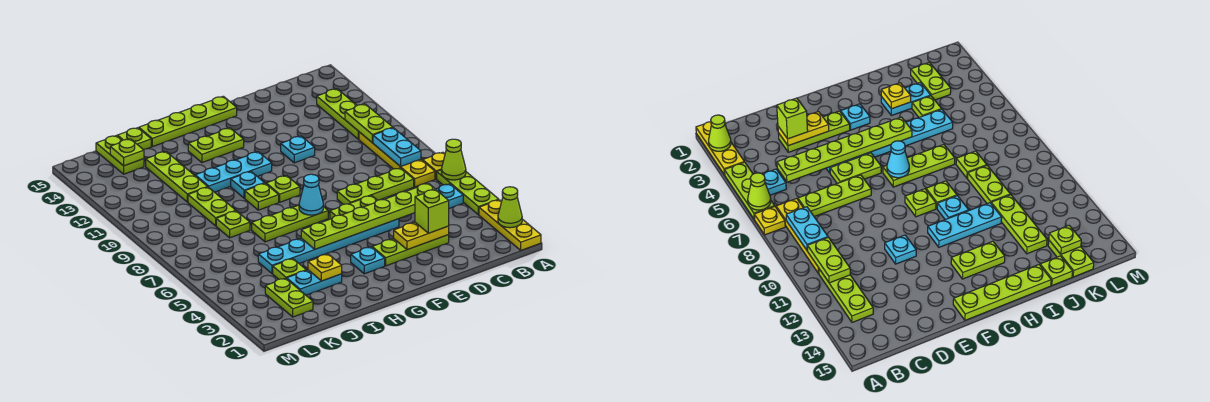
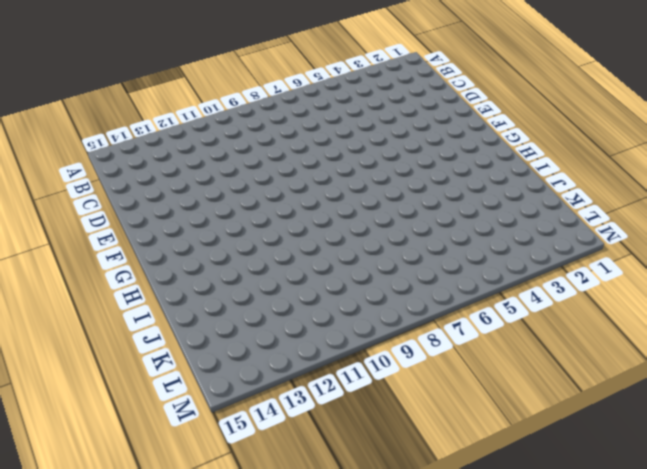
none -> yellow 1x3 plate [479,200,541,250]
none -> lime 1x3 plate [437,170,499,215]
none -> yellow 1x1 plate [423,152,445,179]
none -> cyan 1x1 plate [436,184,463,208]

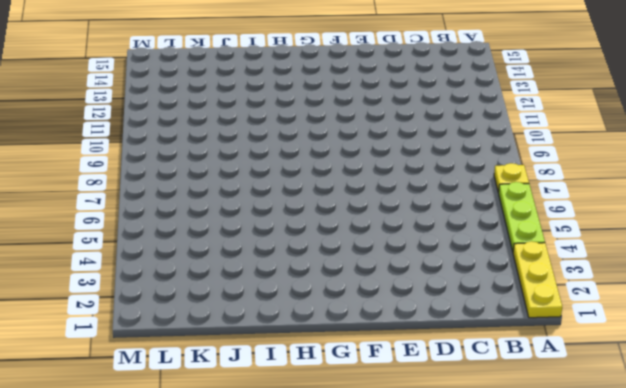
none -> cyan 1x1 plate [436,184,463,208]
none -> yellow 1x4 plate [359,132,435,187]
none -> lime 1x3 plate [317,89,359,139]
none -> lime 1x3 plate [337,168,414,204]

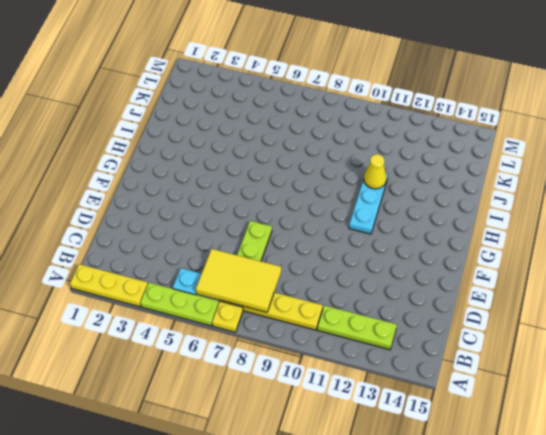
yellow 2x3 tile [196,249,281,312] -> cyan 1x2 plate [373,128,421,167]
yellow 1x1 cone [364,154,386,189] -> none
none -> lime 1x3 plate [372,235,449,266]
none -> cyan 1x6 plate [258,219,399,273]
none -> lime 1x2 plate [330,196,377,219]
none -> cyan 1x1 plate [281,136,315,163]

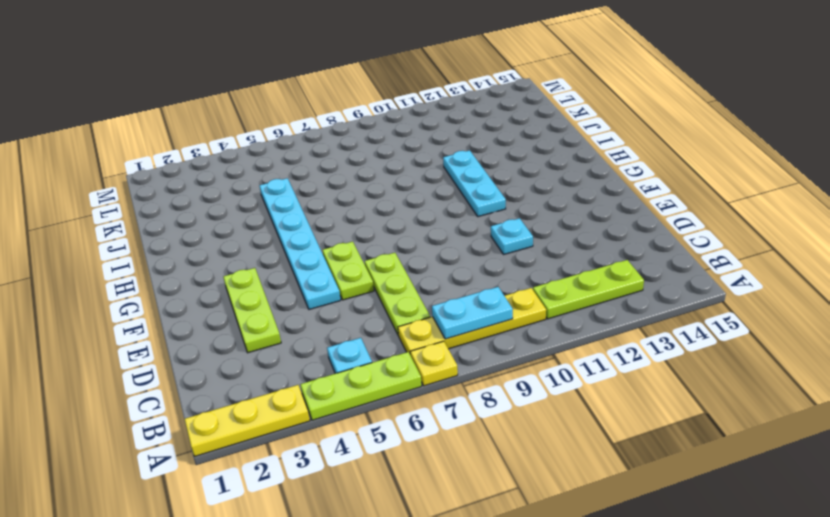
none -> lime 1x4 plate [139,96,237,147]
none -> cyan 1x1 plate [351,247,385,274]
none -> lime 1x3 plate [252,205,328,242]
none -> lime 1x1 plate [266,176,300,202]

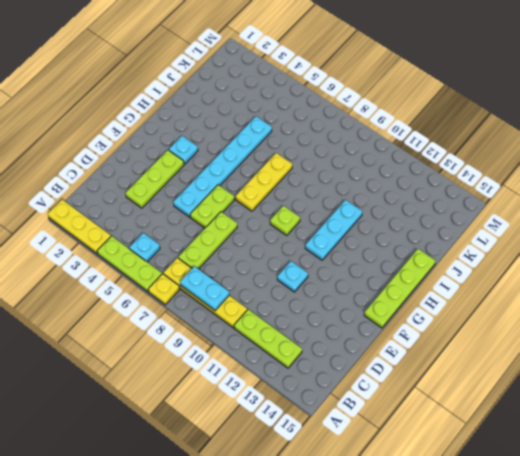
yellow 1x3 plate [236,153,292,211] -> lime 1x3 plate [252,205,328,242]
none -> lime 1x2 plate [188,128,244,163]
none -> lime 1x1 plate [245,184,279,210]
none -> cyan 1x1 plate [231,172,265,198]
none -> cyan 1x2 plate [287,270,342,295]

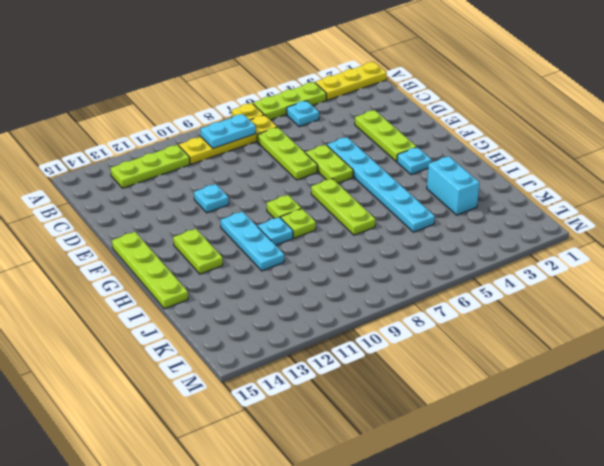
cyan 1x2 brick [427,156,479,215] -> cyan 1x2 plate [287,270,342,295]
none -> lime 1x1 plate [273,259,306,279]
none -> lime 1x1 plate [216,211,250,238]
none -> lime 1x2 plate [188,187,236,226]
none -> lime 1x3 plate [146,152,207,202]

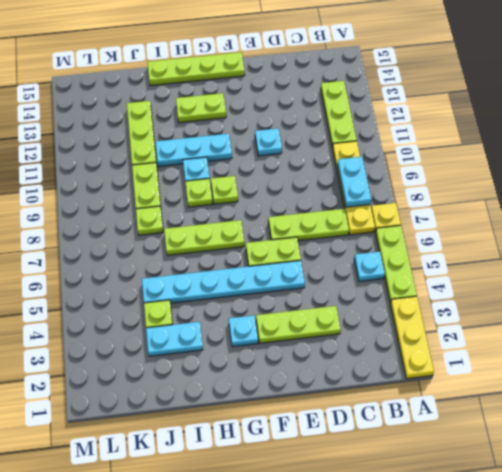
none -> lime 1x1 plate [117,128,151,150]
none -> lime 1x2 plate [265,278,313,317]
none -> lime 1x2 plate [96,136,144,174]
none -> lime 1x1 cone [498,187,522,228]

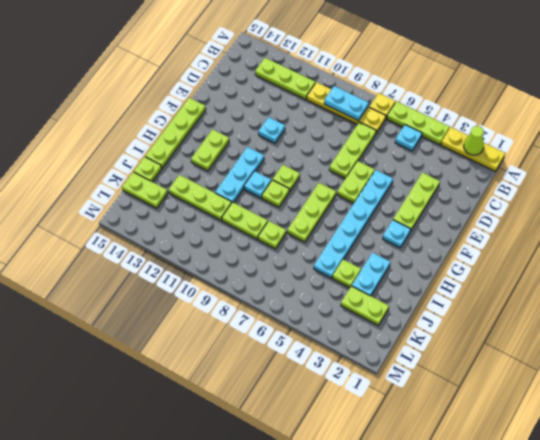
none -> lime 1x1 cone [441,139,466,180]
none -> lime 1x2 plate [345,104,393,143]
none -> lime 1x6 plate [301,183,442,249]
none -> yellow 1x2 plate [394,222,449,250]

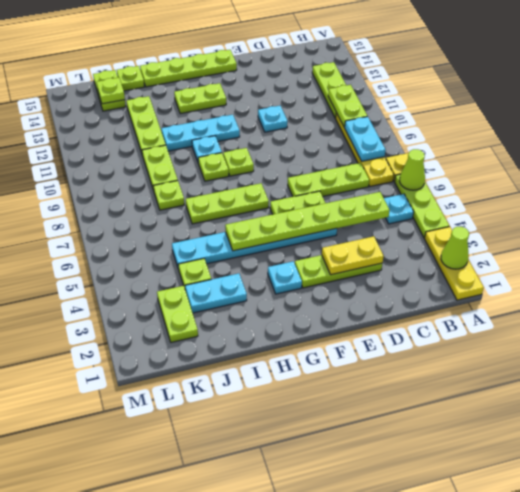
none -> cyan 1x1 cone [299,174,323,215]
none -> yellow 1x1 plate [308,254,342,281]
none -> lime 1x1 brick [415,189,449,233]

